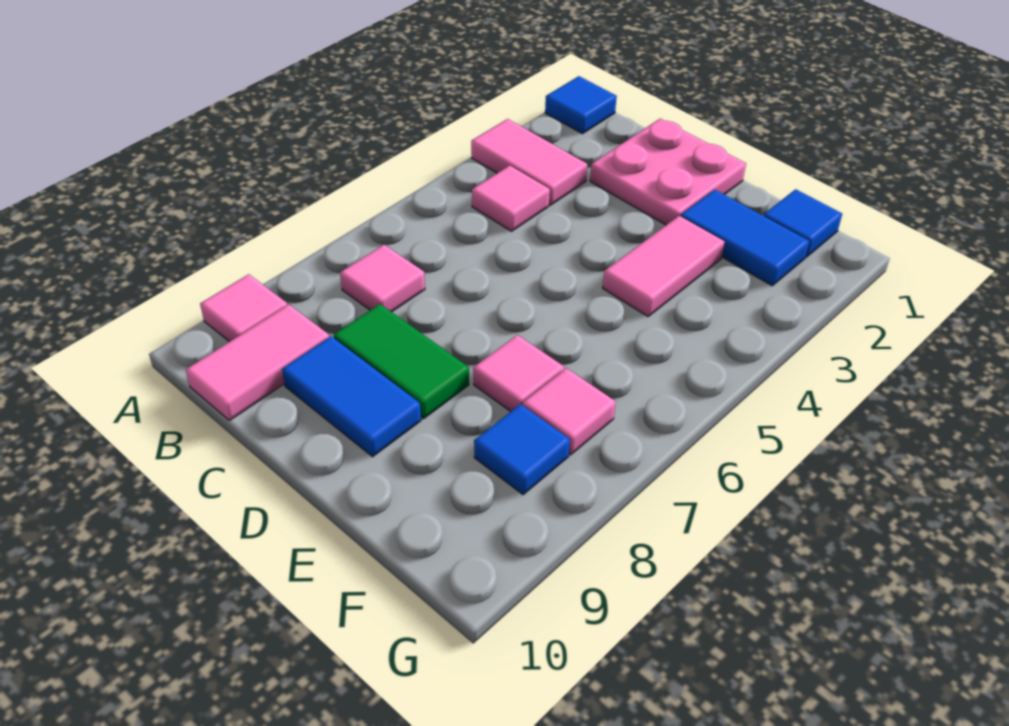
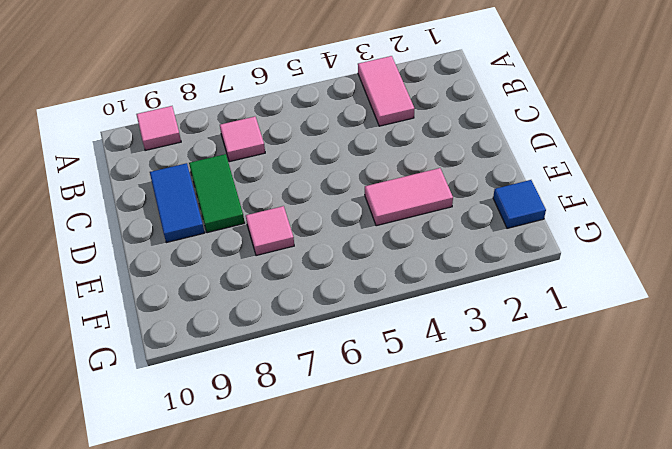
none -> blue 1x1 tile [545,76,617,134]
none -> pink 1x1 tile [472,166,550,231]
none -> pink 1x2 tile [186,305,329,420]

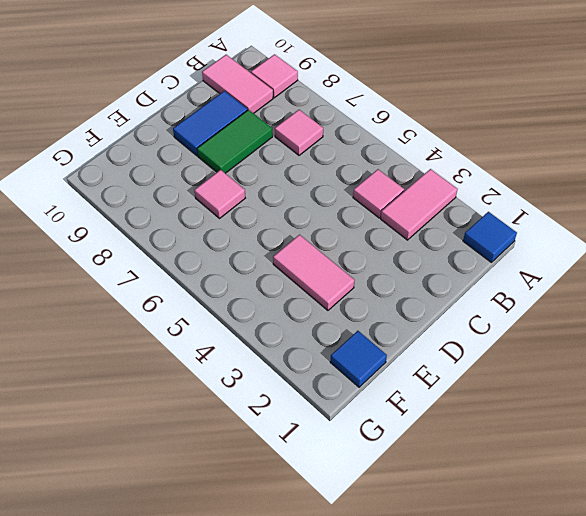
none -> pink 2x2 plate [590,119,746,225]
none -> blue 1x2 tile [681,190,809,286]
none -> pink 1x1 tile [523,368,616,455]

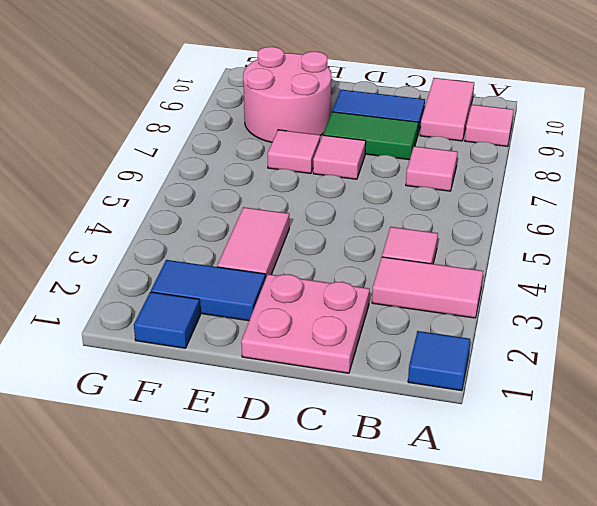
pink 1x1 tile [313,135,366,179] -> pink 1x1 tile moved to [523,368,616,455]
pink 2x2 round brick [243,47,331,142] -> blue 1x1 tile [474,404,570,495]

